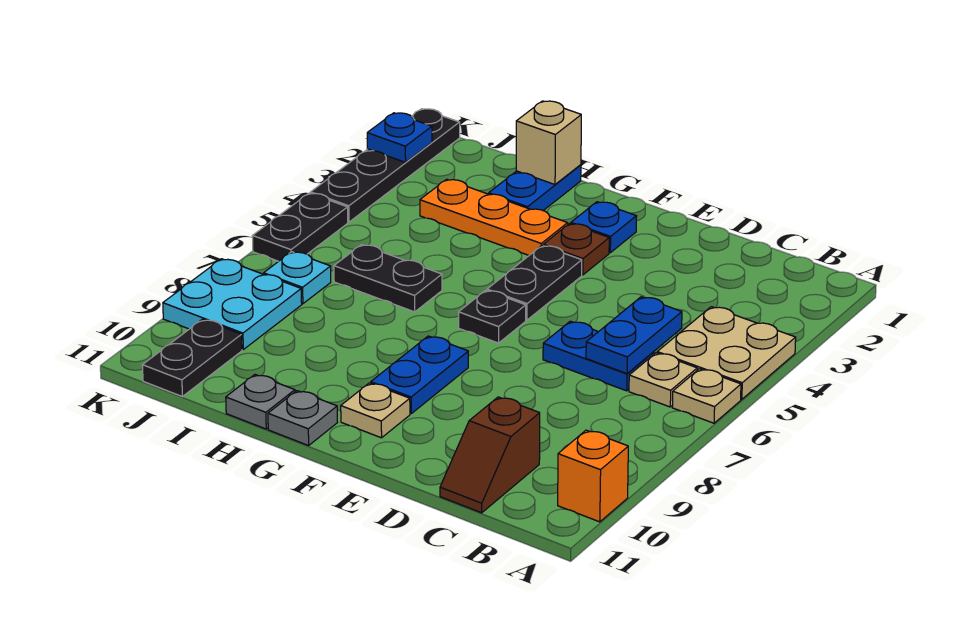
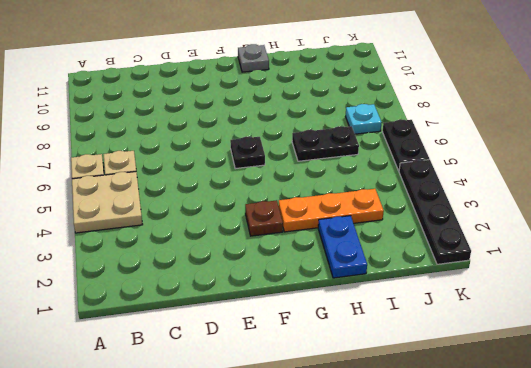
none -> orange 1x1 brick [558,430,628,522]
none -> blue 1x2 plate [543,321,654,391]
none -> brown 1x2 slope [440,397,540,513]

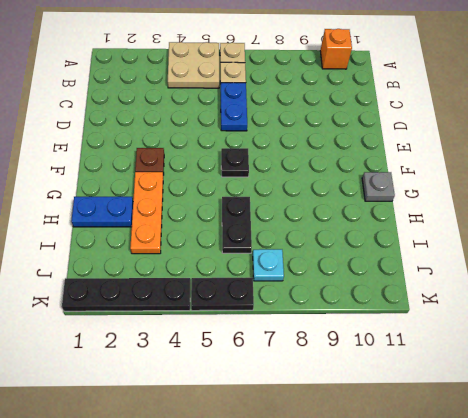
none -> brown 1x2 slope [440,397,540,513]
none -> blue 1x1 plate [571,202,637,253]
none -> black 1x2 plate [487,246,582,320]

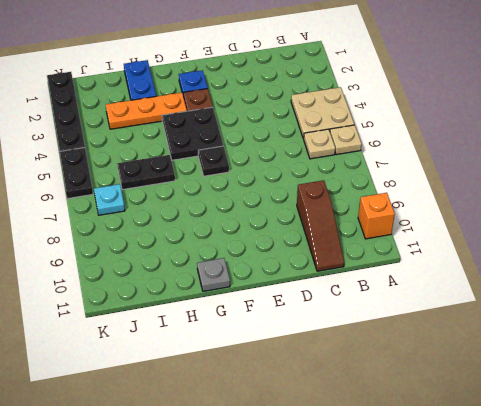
brown 1x3 slope [297,180,344,271] -> brown 1x2 slope [440,397,540,513]
black 2x2 plate [162,107,223,160] -> black 1x2 plate [487,246,582,320]
none -> blue 1x2 plate [543,321,654,391]
none -> blue 1x2 plate [371,336,468,414]
none -> tan 1x1 plate [341,383,410,438]

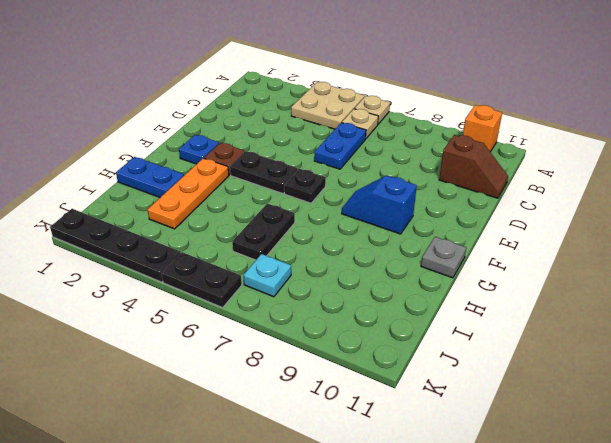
blue 1x2 slope [342,175,417,234] -> blue 1x2 plate [371,336,468,414]
none -> tan 1x1 plate [341,383,410,438]
none -> grey 1x1 plate [226,375,295,429]
none -> cyan 2x2 plate [163,259,302,349]

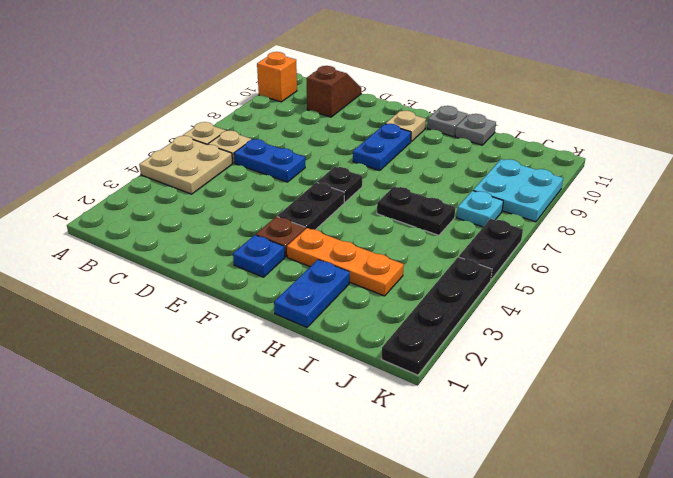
none -> black 1x2 plate [142,319,242,396]
none -> blue 1x2 plate [586,297,682,374]
none -> tan 1x1 brick [516,101,581,184]

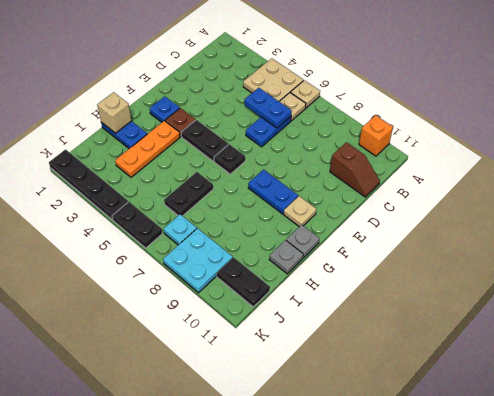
none -> blue 1x1 plate [367,113,432,162]

